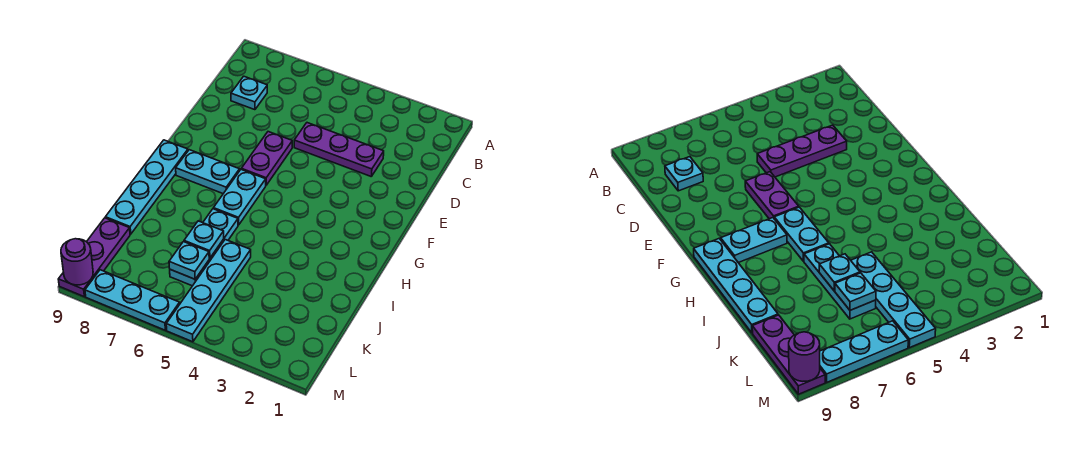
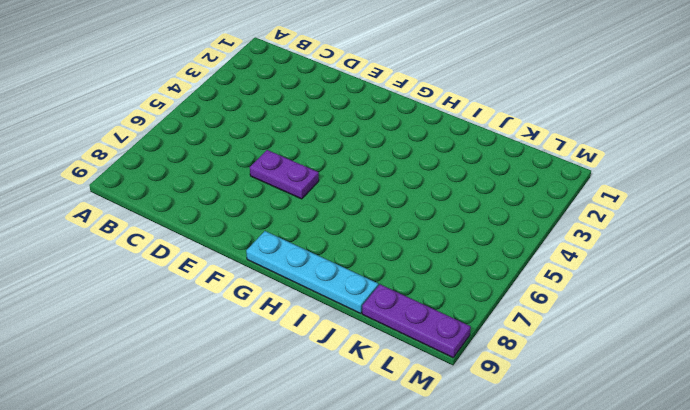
none -> cyan 1x1 plate [231,76,267,110]
none -> purple 1x3 plate [294,123,384,176]
none -> cyan 1x2 plate [213,170,266,225]

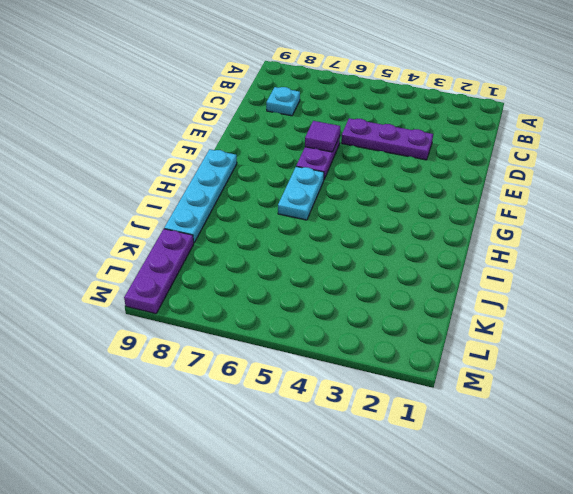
purple 1x1 tile [305,121,340,152] -> none
none -> cyan 1x2 plate [176,150,240,194]
none -> cyan 1x3 plate [170,209,238,286]
none -> cyan 1x4 plate [166,240,251,342]

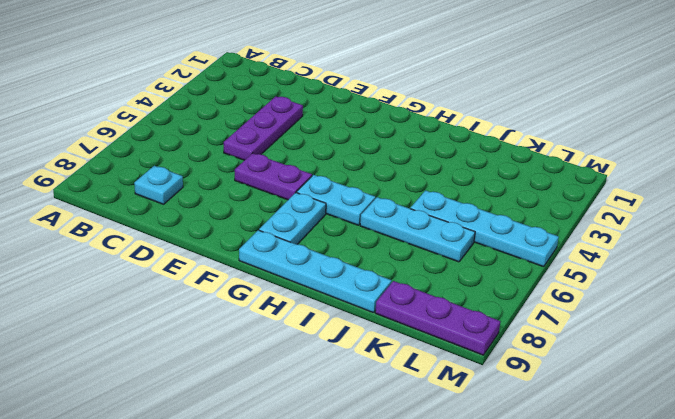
none -> cyan 1x3 plate [85,270,180,330]
none -> cyan 1x1 plate [184,221,224,258]
none -> cyan 1x1 plate [169,242,209,279]

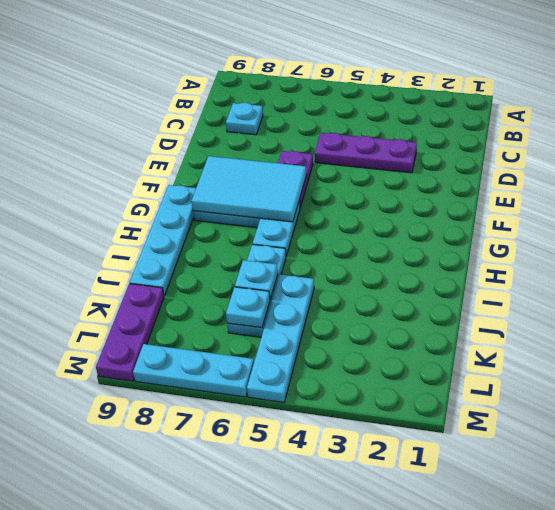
cyan 2x3 tile [192,156,306,222] -> none
none -> purple 1x1 round brick [61,239,93,285]

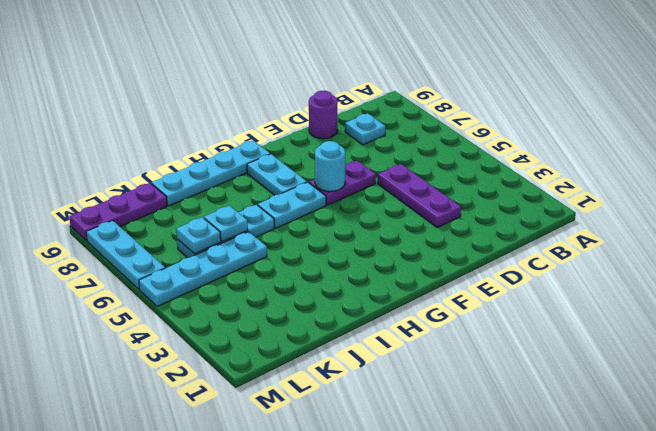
purple 1x1 round brick [309,91,338,139] -> purple 1x1 round brick moved to [61,239,93,285]
cyan 1x1 round brick [315,141,345,192] -> none

